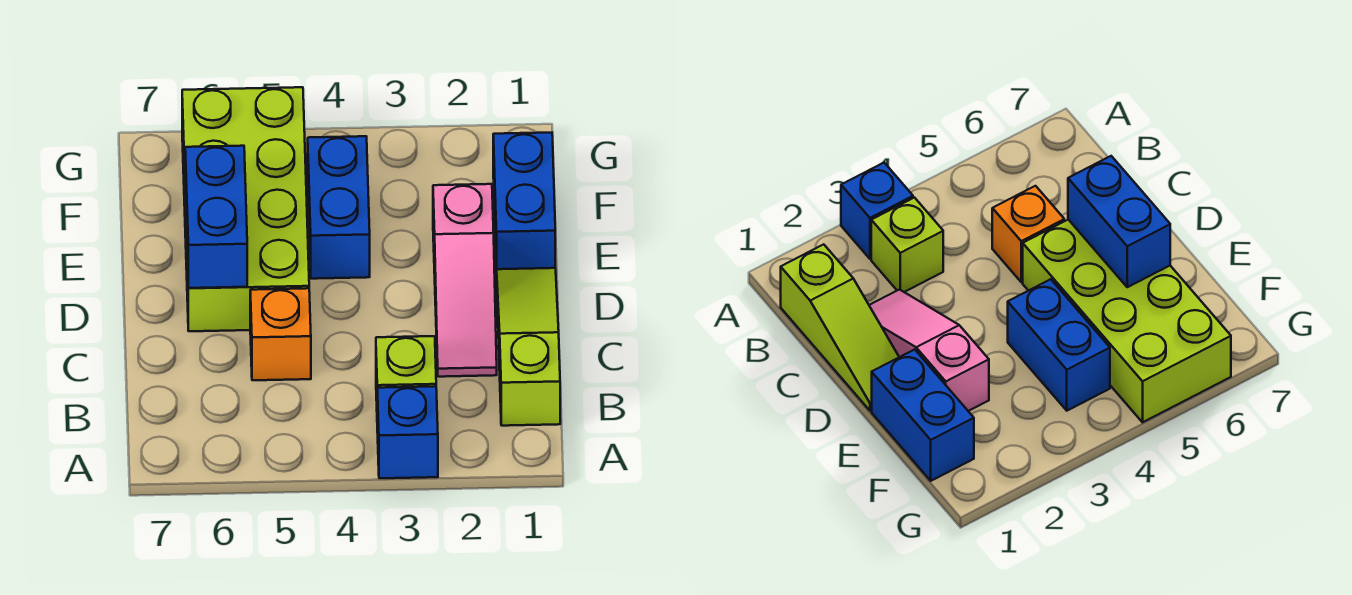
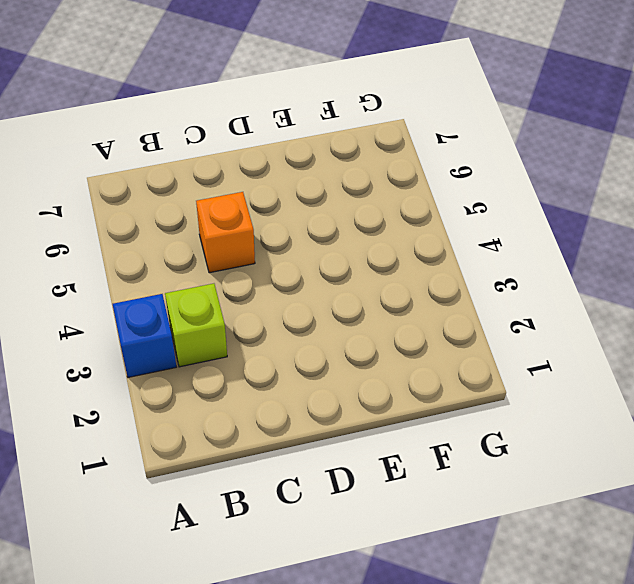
none -> lime 1x3 slope [497,268,560,426]
none -> pink 1x3 slope [433,184,497,377]

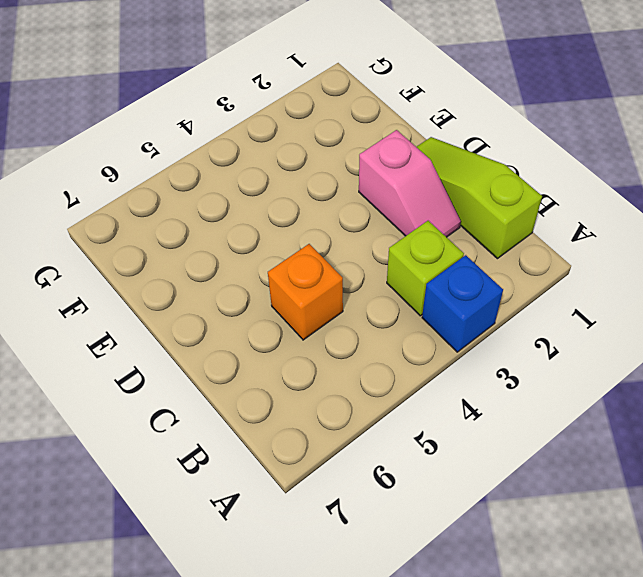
pink 1x2 slope [359,130,461,237] -> pink 1x3 slope [433,184,497,377]
none -> lime 2x4 brick [182,87,309,331]
none -> blue 1x2 brick [493,133,555,274]

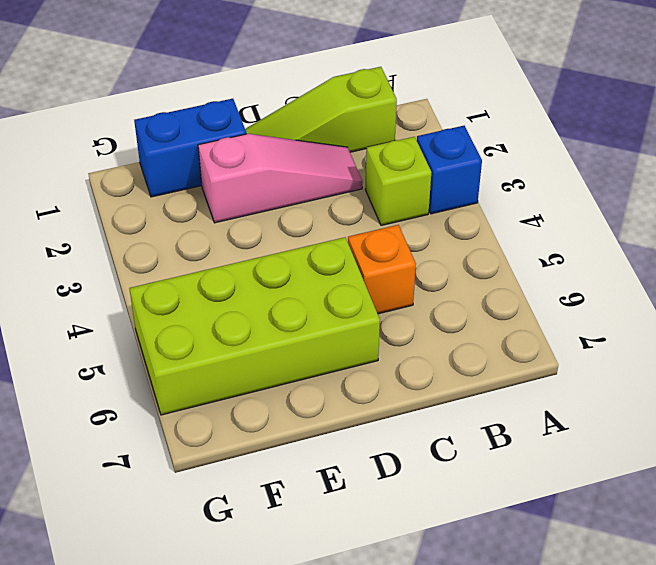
none -> blue 1x2 brick [308,136,370,279]
none -> blue 1x2 brick [185,146,247,288]

